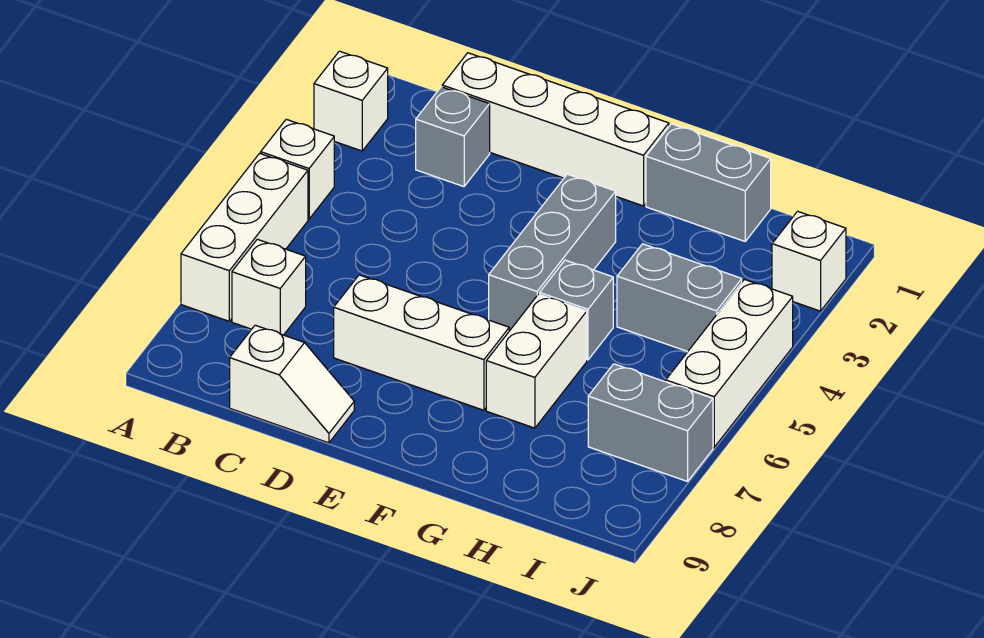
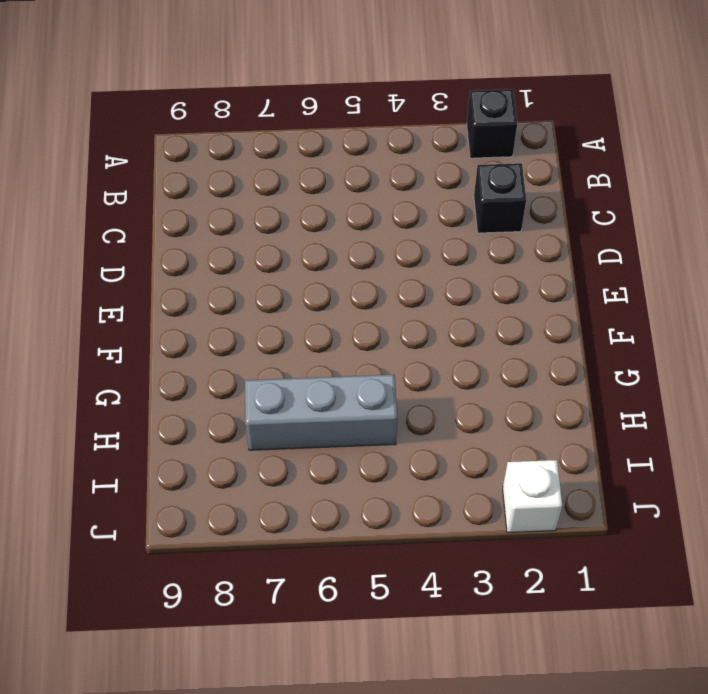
black 1x1 brick [467,89,517,158] -> white 1x1 brick [314,51,388,151]
black 1x1 brick [474,163,526,233] -> grey 1x1 brick [416,87,490,187]
grey 1x3 brick [245,375,397,450] -> grey 1x3 brick moved to [489,174,616,331]
none -> white 1x1 brick [261,119,334,219]
none -> white 1x3 brick [181,153,308,321]
none -> white 1x1 brick [232,239,306,335]

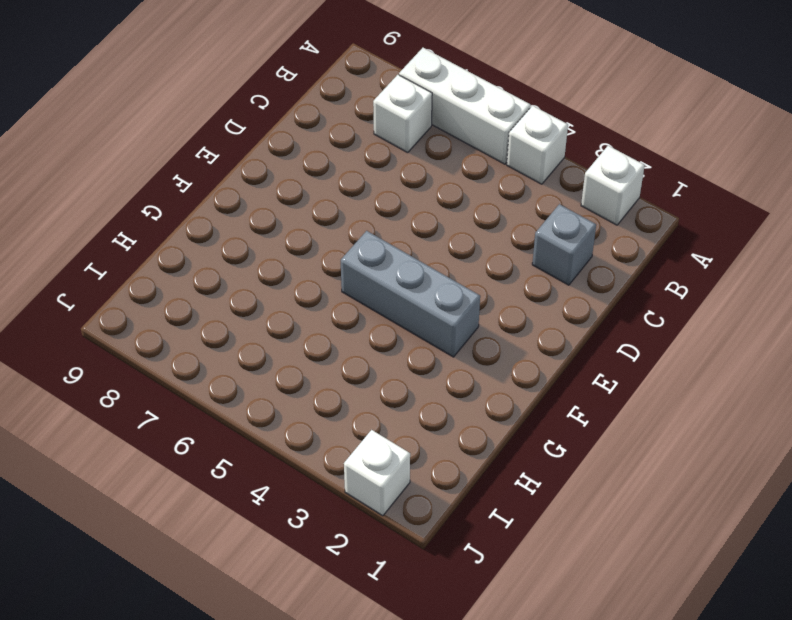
none -> white 1x4 brick [442,53,669,206]
none -> white 1x2 slope [230,325,354,443]
none -> white 1x3 brick [334,275,509,410]

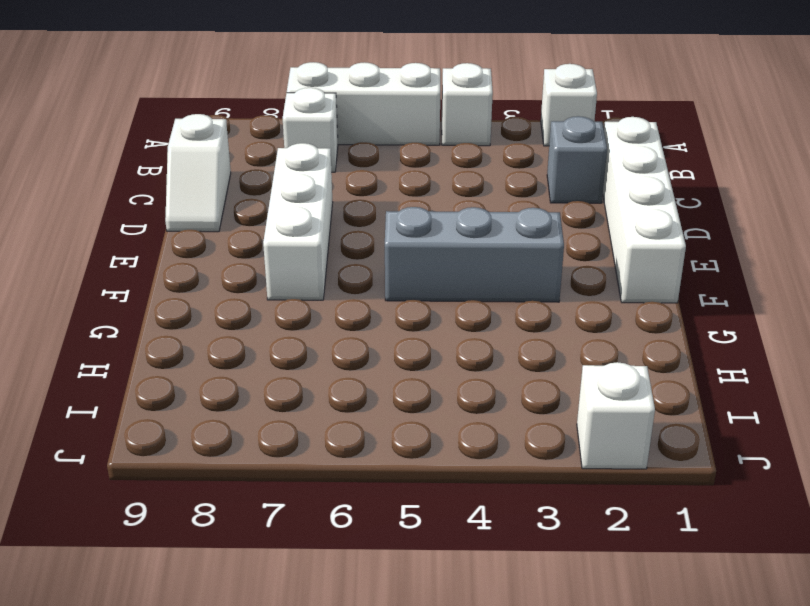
none -> grey 1x2 brick [646,124,771,241]
none -> grey 1x1 brick [540,260,613,360]
none -> white 1x2 brick [486,294,587,428]

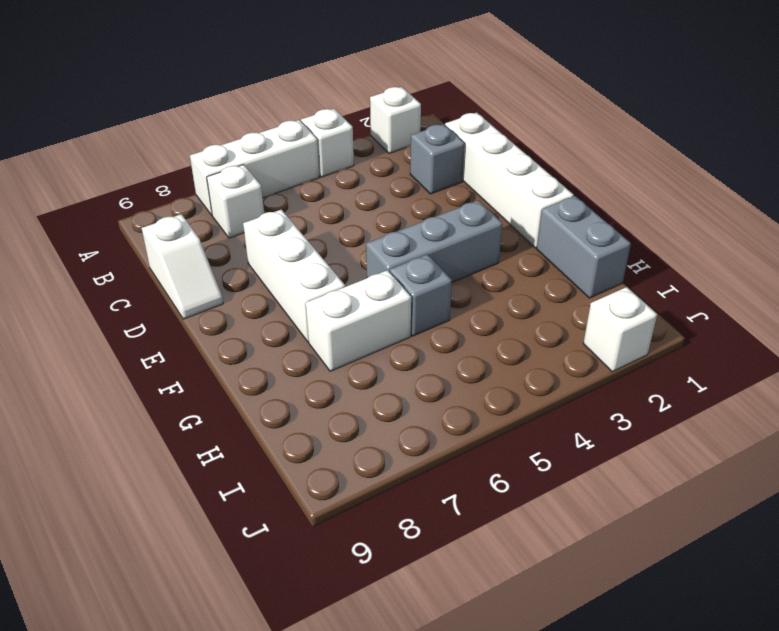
none -> grey 1x2 brick [617,244,742,352]
none -> grey 1x2 brick [588,364,713,481]
none -> white 1x3 brick [666,279,793,447]

